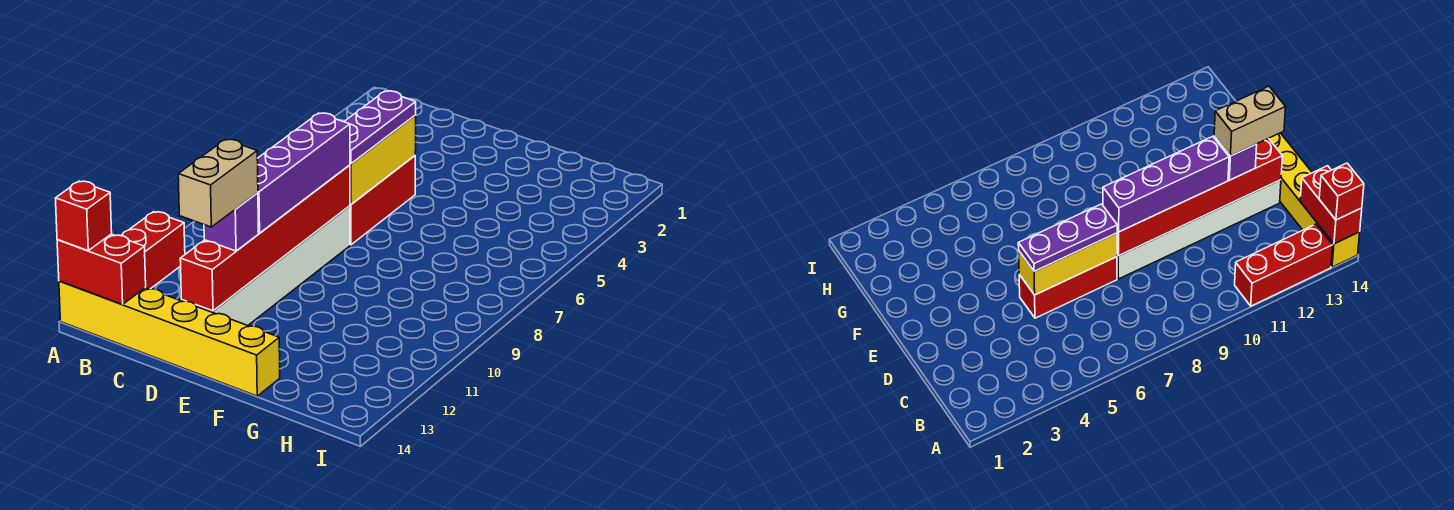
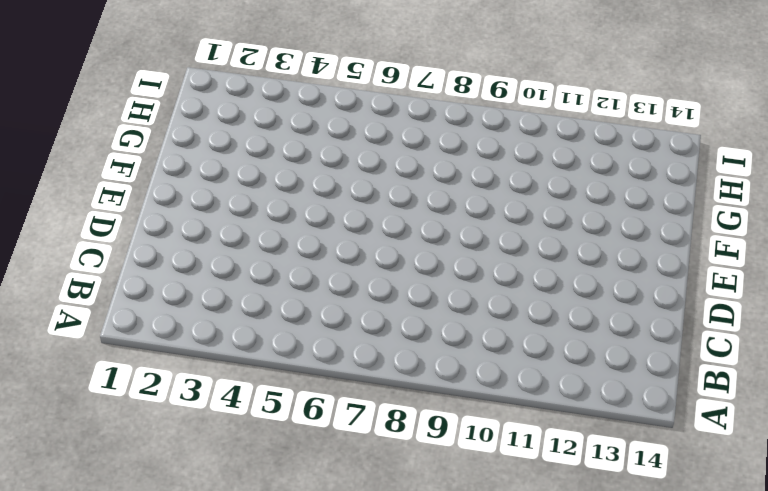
none -> red 1x3 brick [121,212,185,289]
none -> yellow 1x6 brick [59,281,280,396]
none -> red 1x3 brick [350,156,415,245]

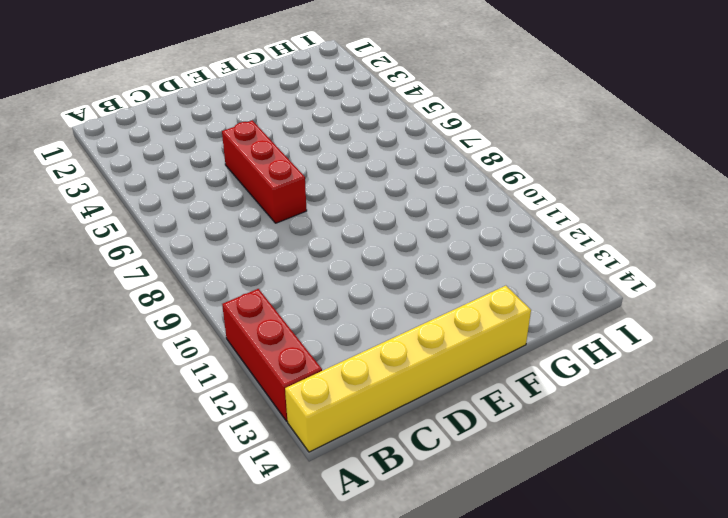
none -> white 1x6 brick [181,206,350,325]
none -> red 1x2 brick [57,234,146,304]
none -> yellow 1x3 brick [350,115,416,204]

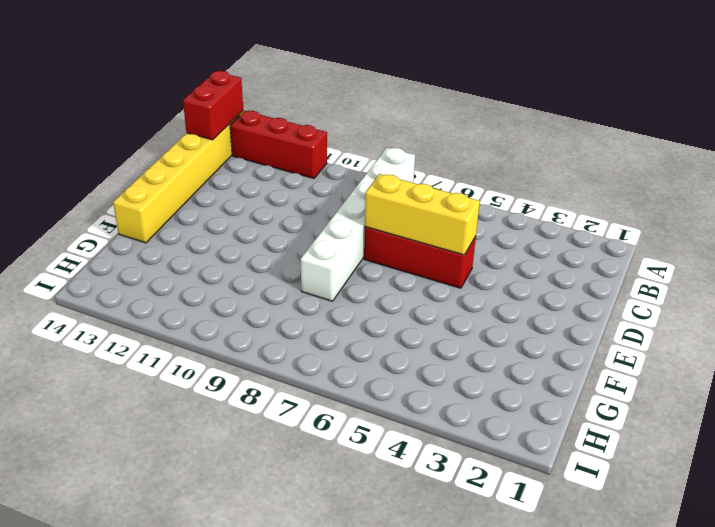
white 1x6 brick [301,148,415,301] -> white 1x6 brick turned to [181,206,350,325]
none -> red 1x6 brick [180,165,350,311]
none -> red 1x1 brick [56,181,112,251]
none -> purple 1x3 plate [344,91,416,164]

